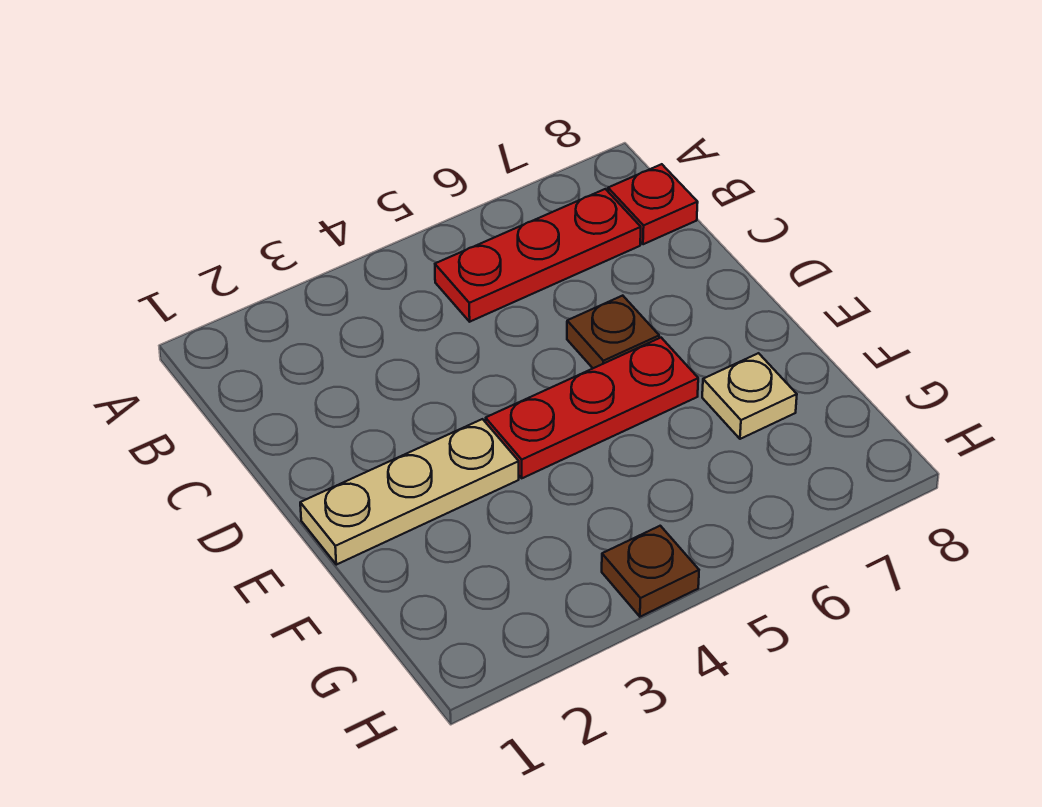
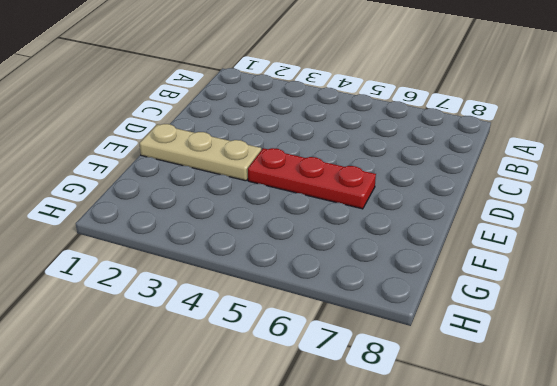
none -> red 1x3 plate [435,189,641,322]
none -> red 1x1 plate [608,164,698,244]

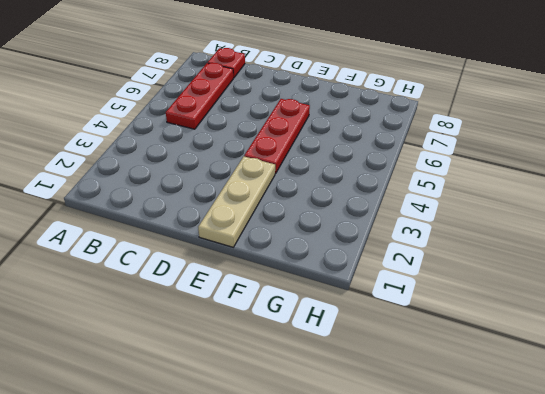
none -> brown 1x1 plate [567,296,659,368]
none -> tan 1x1 plate [702,353,797,439]

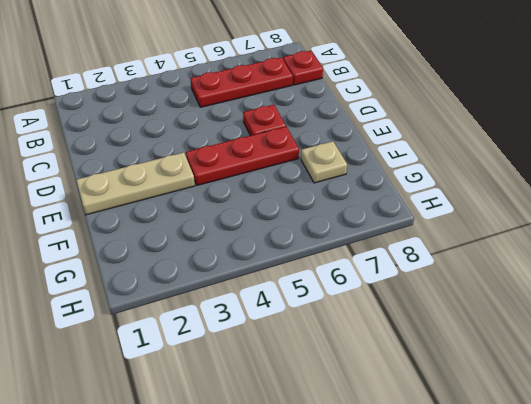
red 1x1 plate [243,105,286,136] -> brown 1x1 plate [567,296,659,368]
none -> brown 1x1 plate [602,526,699,617]

